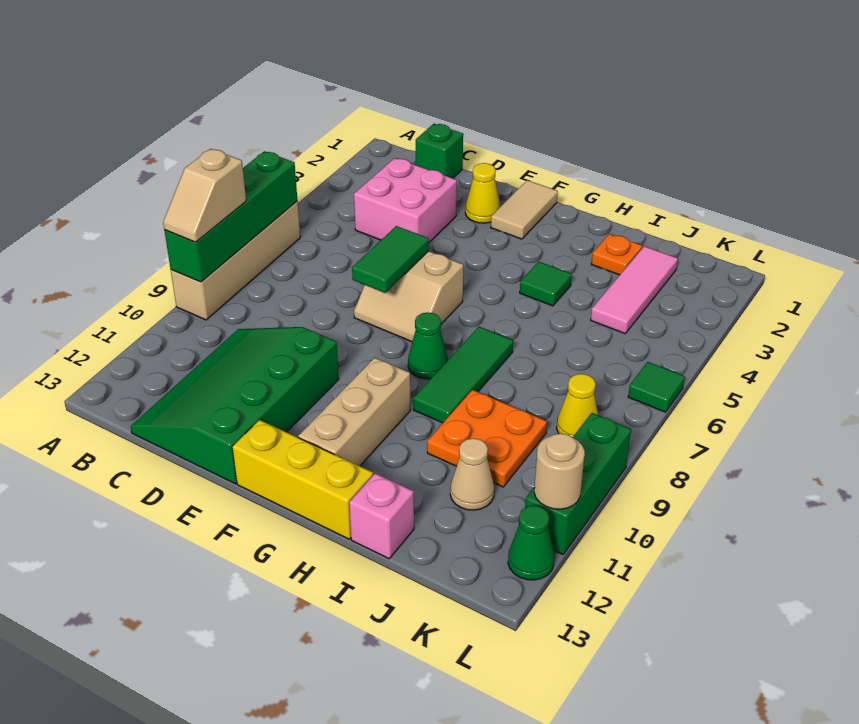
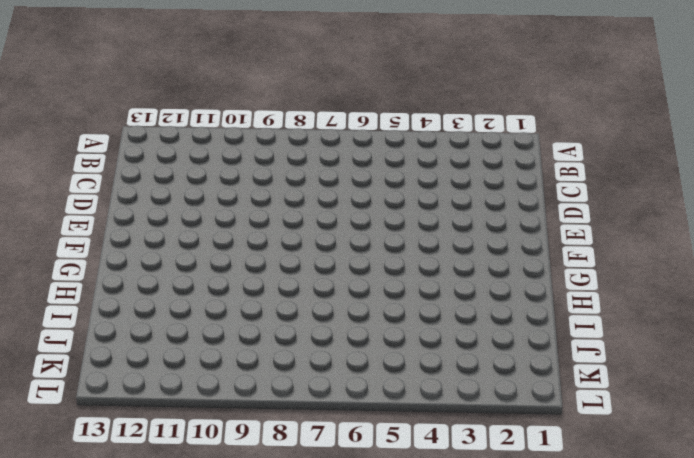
none -> tan 1x4 brick [171,201,300,320]
none -> green 1x1 brick [416,124,463,178]
none -> pink 2x2 brick [354,158,457,242]

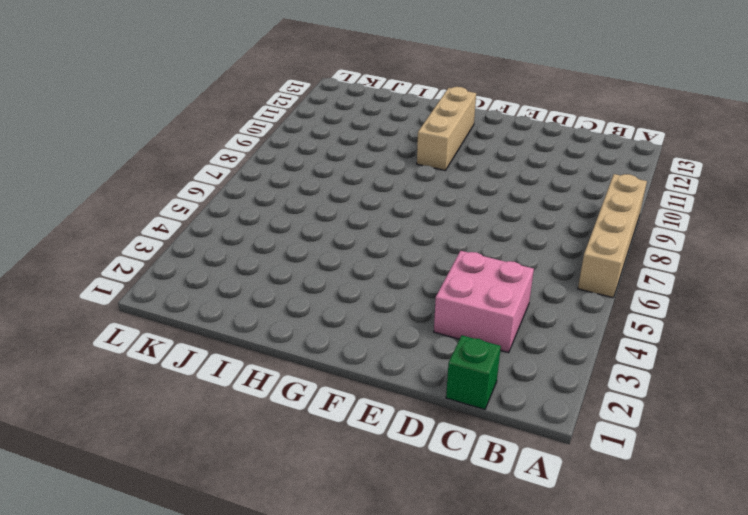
none -> green 3x4 slope [130,327,339,484]
none -> yellow 1x1 cone [465,163,501,223]
none -> tan 2x2 slope [354,251,463,342]

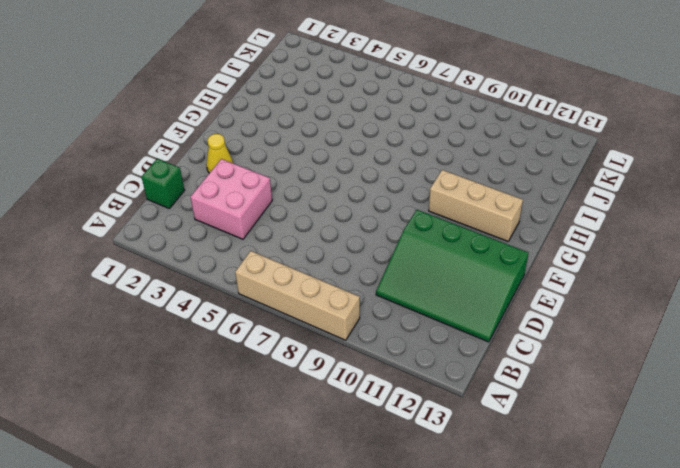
none -> tan 2x2 slope [354,251,463,342]
none -> tan 1x2 tile [491,180,558,239]
none -> yellow 1x3 brick [232,420,373,539]

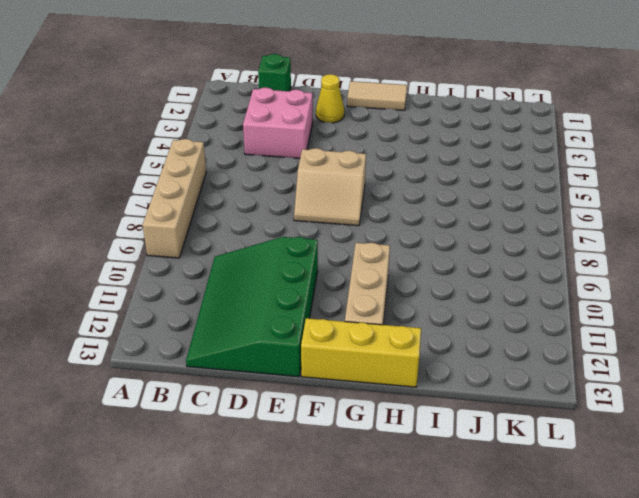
tan 1x2 tile [347,81,407,110] -> tan 1x2 tile turned to [491,180,558,239]
none -> green 1x1 cone [408,312,448,379]
none -> green 1x1 tile [520,262,572,306]
none -> green 1x3 tile [413,327,513,423]

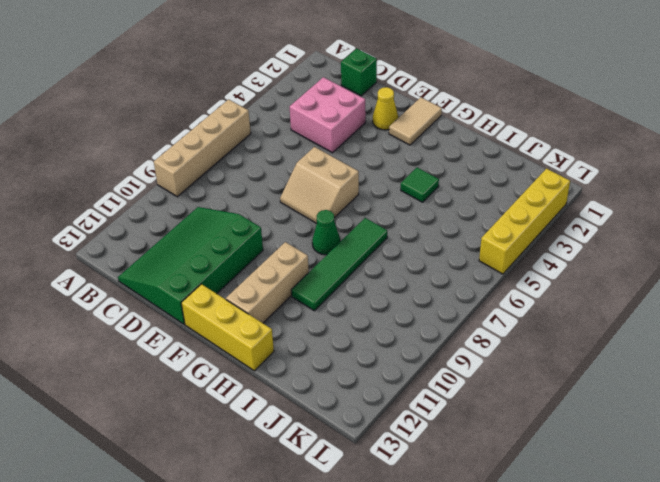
green 1x4 tile [291,218,387,311] -> green 1x3 tile [413,327,513,423]
yellow 1x4 brick [479,169,570,274] -> none
none -> orange 1x1 plate [591,234,642,275]
none -> orange 2x2 plate [427,390,547,487]
none -> pink 1x1 brick [349,473,414,559]

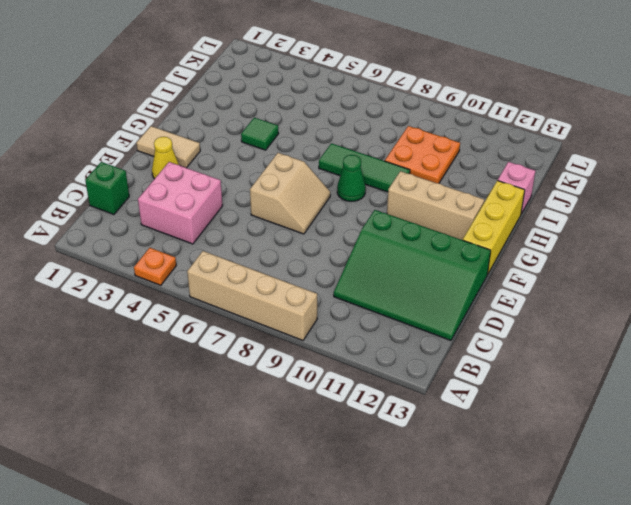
orange 1x1 plate [134,248,176,285] -> orange 1x1 plate moved to [591,234,642,275]
none -> pink 1x3 tile [591,246,678,334]
none -> tan 1x1 cone [450,438,494,510]
none -> yellow 1x1 cone [557,374,598,437]

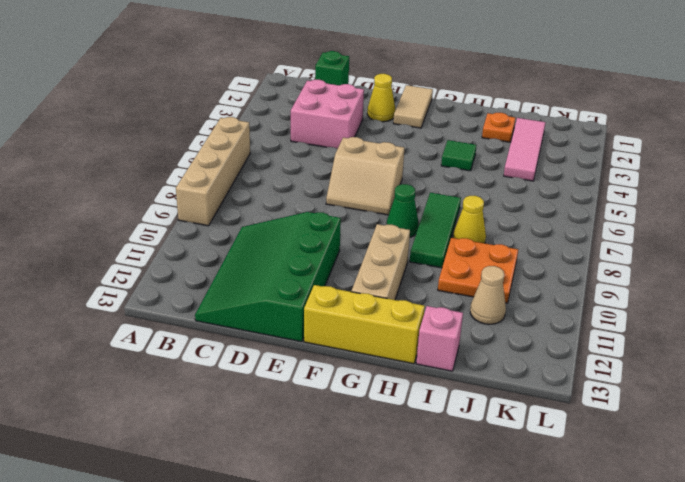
yellow 1x1 cone [453,195,486,243] -> yellow 1x1 cone moved to [557,374,598,437]
none -> green 1x1 tile [628,362,685,412]
none -> green 1x3 brick [525,413,631,554]
none -> green 1x1 cone [508,505,554,580]

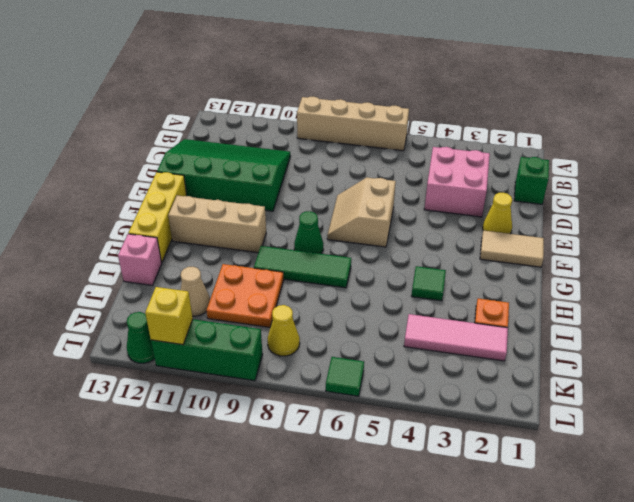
yellow 1x1 brick [145,287,193,345] -> tan 1x1 round brick [534,433,585,509]
none -> green 1x4 brick [164,151,297,282]
none -> green 1x2 tile [352,226,429,293]
none -> tan 1x2 slope [163,149,246,242]

